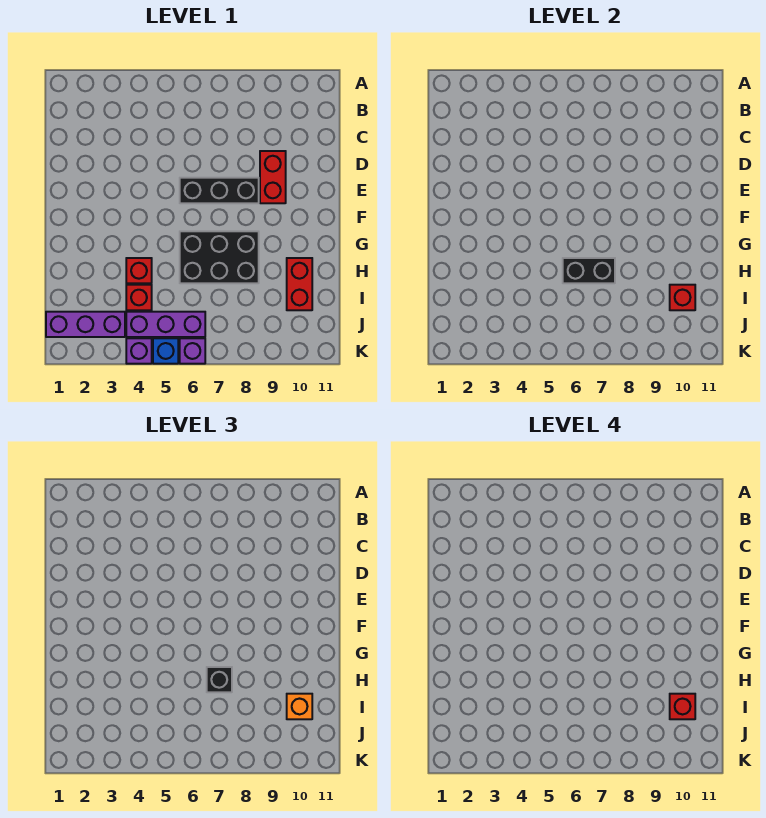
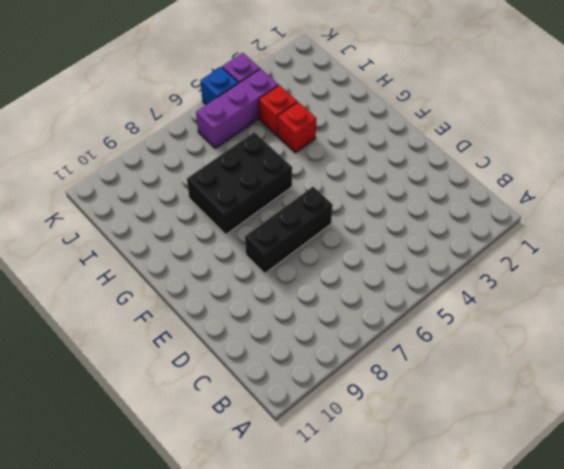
none -> red 1x2 brick [260,151,286,203]
none -> red 1x2 brick [287,258,312,310]
none -> purple 1x3 brick [46,312,125,337]

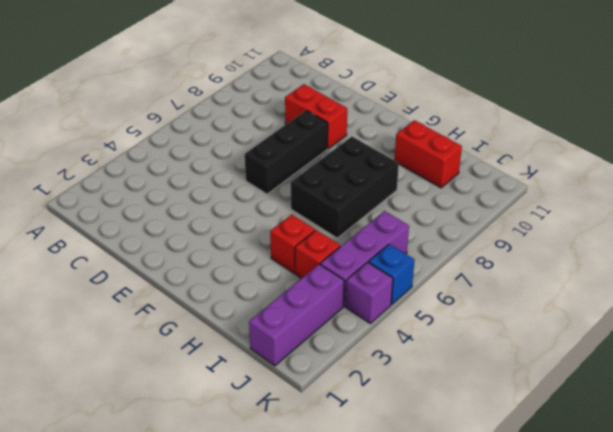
none -> purple 1x1 brick [180,338,205,364]
none -> black 1x2 brick [563,258,615,283]
none -> red 1x1 brick [670,285,695,310]

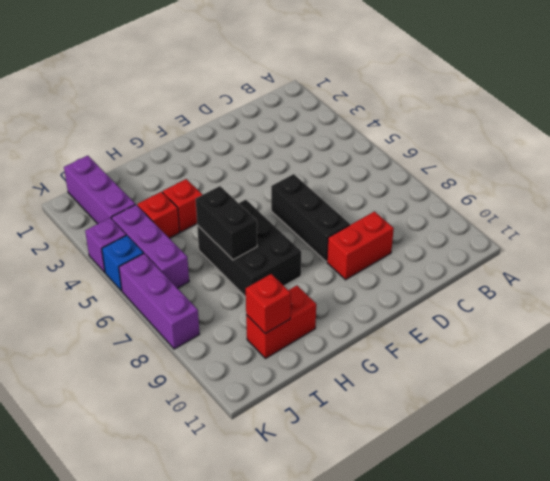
purple 1x3 brick [119,254,200,349] -> purple 1x1 brick [180,338,205,364]
none -> black 1x1 brick [207,667,232,692]
none -> orange 1x1 brick [287,694,312,719]
none -> red 1x1 brick [670,694,695,719]

